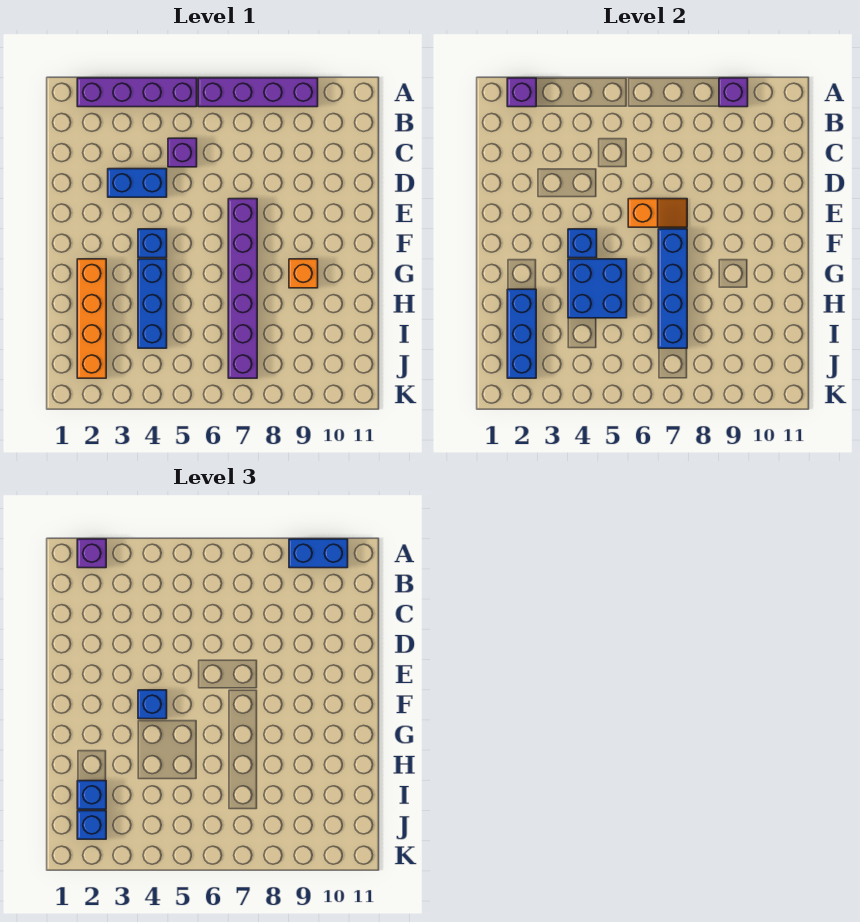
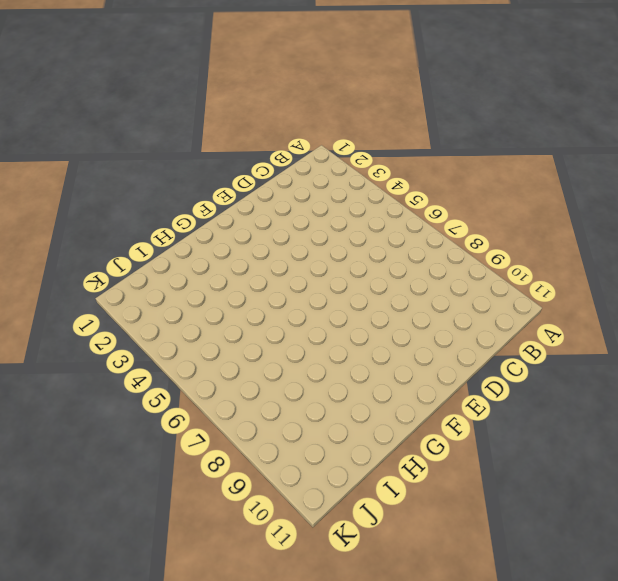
none -> purple 1x4 brick [77,78,197,107]
none -> purple 1x4 brick [198,78,318,107]
none -> purple 1x1 brick [168,138,197,167]

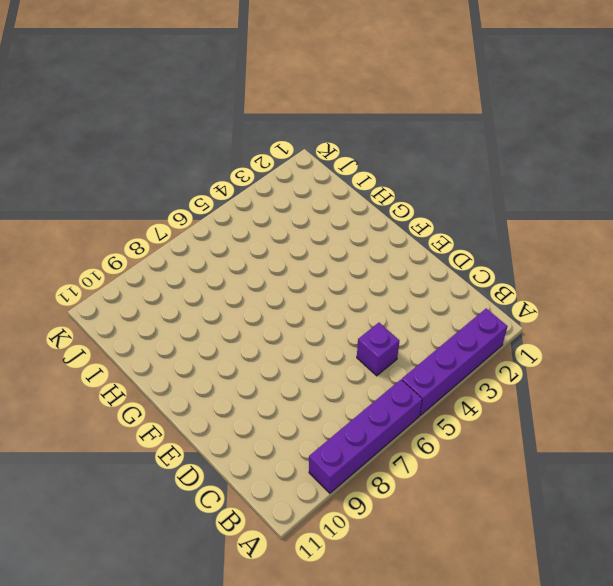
none -> blue 1x2 brick [108,169,167,197]
none -> purple 1x6 brick [228,199,257,378]
none -> blue 1x1 brick [138,229,167,258]

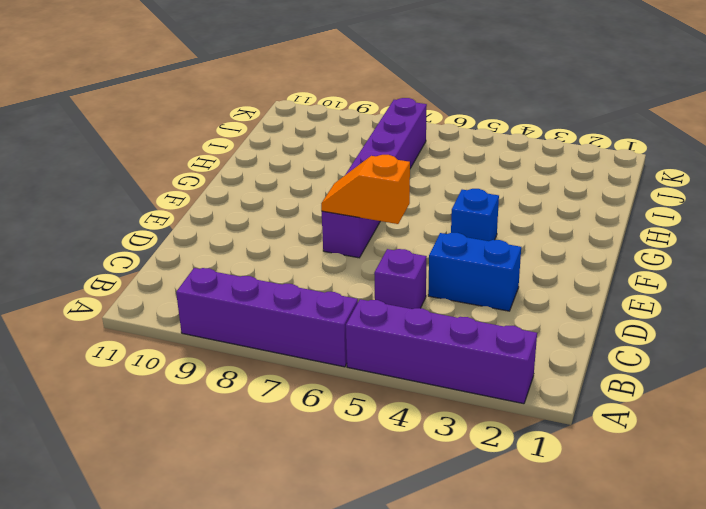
none -> orange 1x4 brick [77,259,106,378]
none -> blue 1x3 brick [138,259,167,348]
none -> orange 1x1 brick [289,259,318,288]

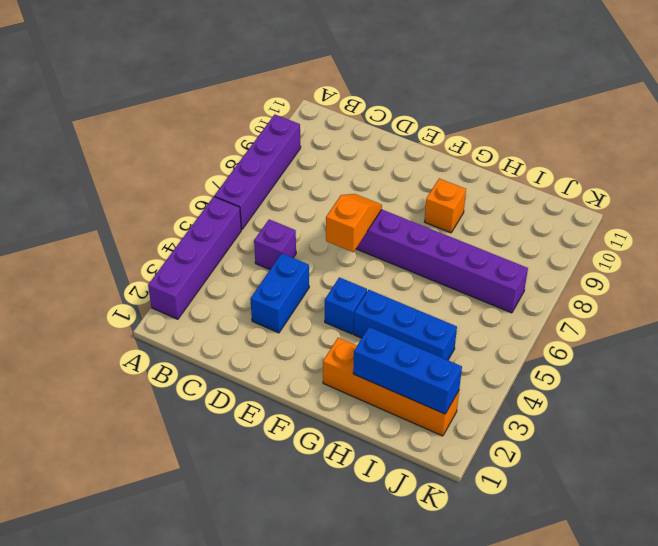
none -> purple 1x1 brick [507,78,536,107]
none -> purple 1x1 brick [719,78,748,107]
none -> blue 1x1 brick [568,229,597,258]

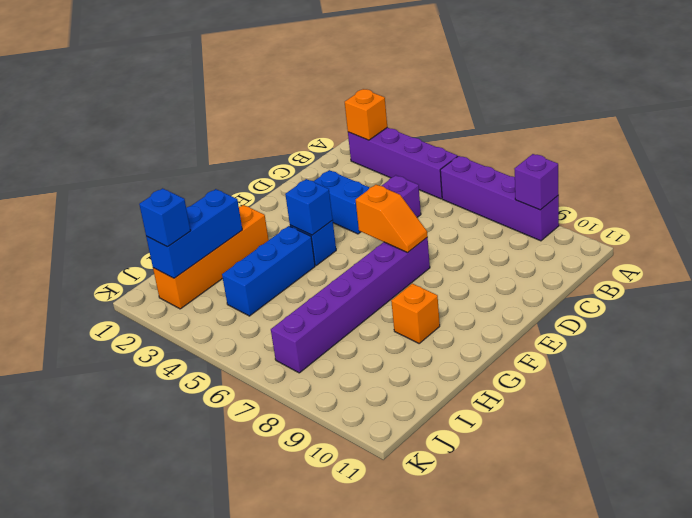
orange 1x1 brick [345,89,387,140] -> purple 1x1 brick [507,78,536,107]
none -> blue 1x4 brick [658,229,687,348]
none -> blue 2x2 brick [568,259,627,318]
none -> purple 1x1 brick [77,539,106,568]

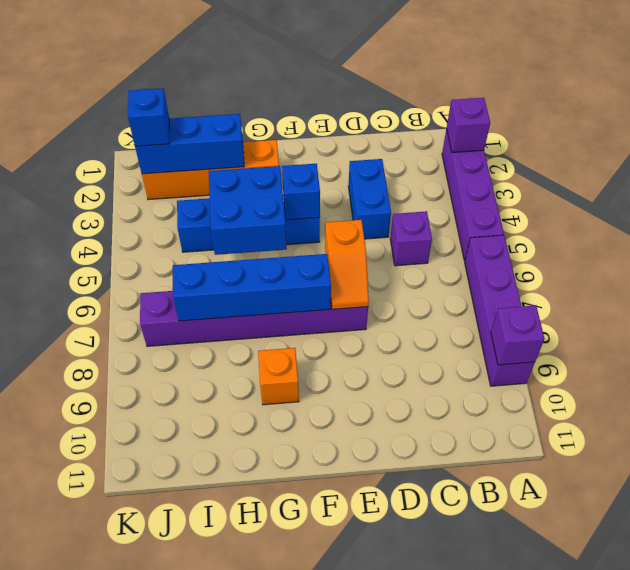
none -> purple 1x1 brick [77,539,106,568]
none -> blue 1x2 brick [289,539,348,568]
none -> blue 1x1 brick [138,690,167,719]

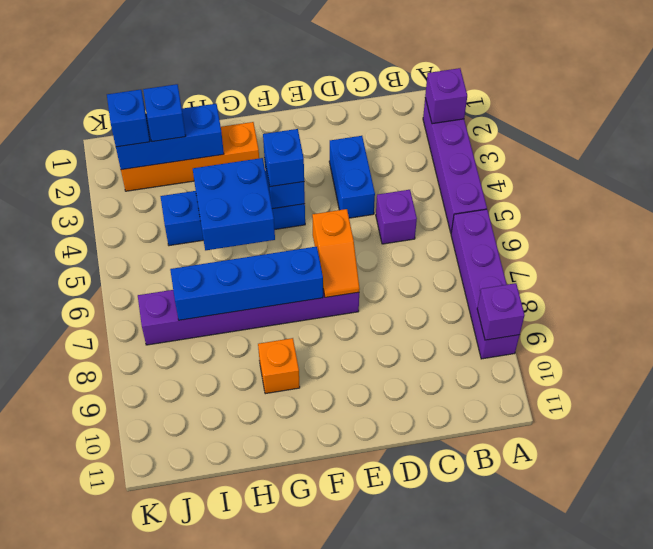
none -> purple 1x1 brick [77,539,106,568]
none -> blue 1x2 brick [289,539,348,568]

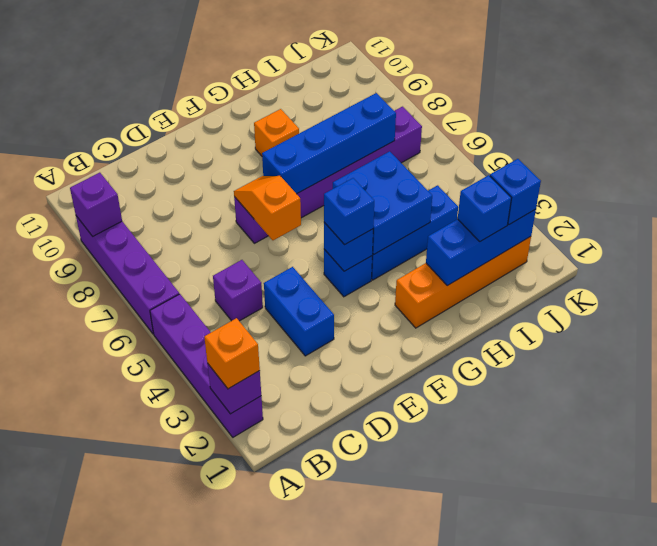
orange 1x1 brick [204,318,260,389] -> purple 1x1 brick [77,539,106,568]
none -> blue 1x2 brick [289,539,348,568]

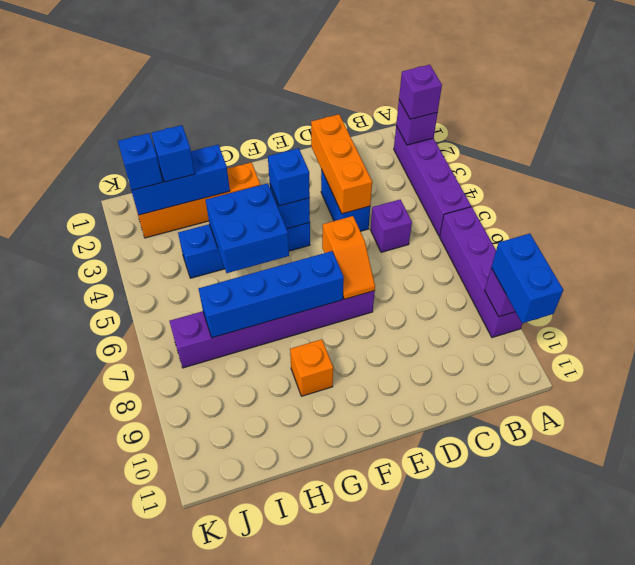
orange 1x3 brick [311,114,372,214] -> none

